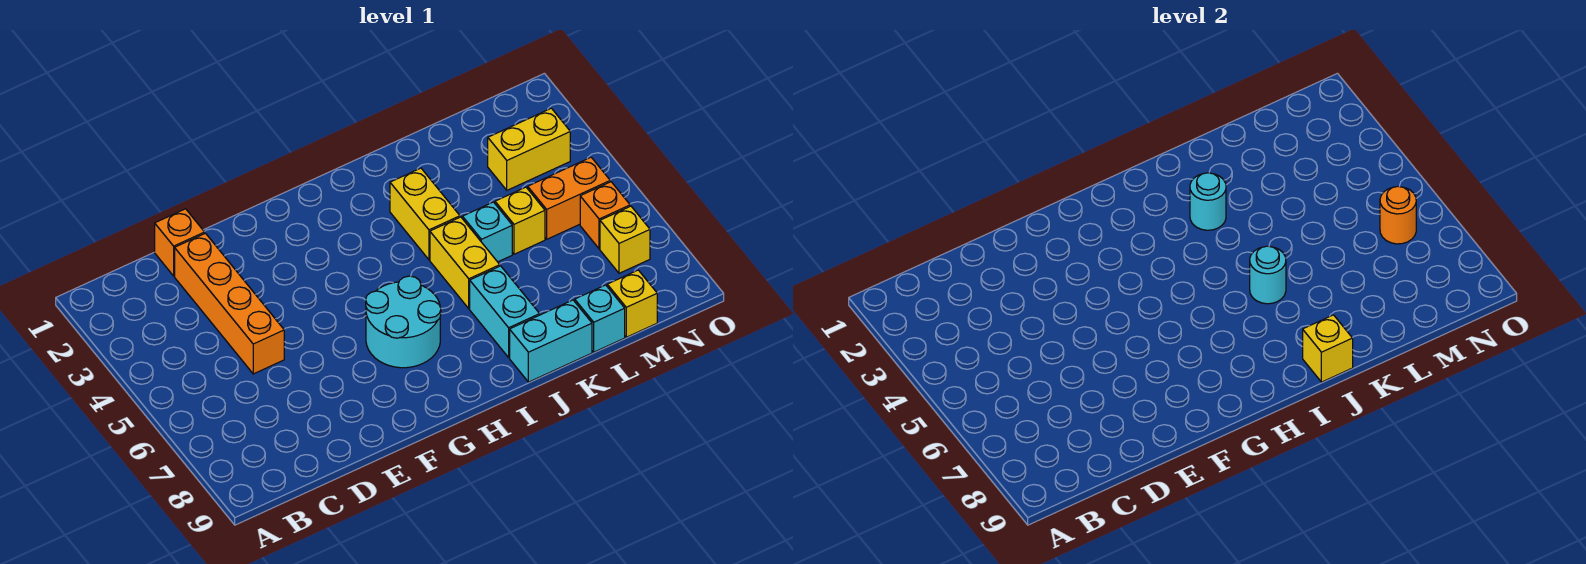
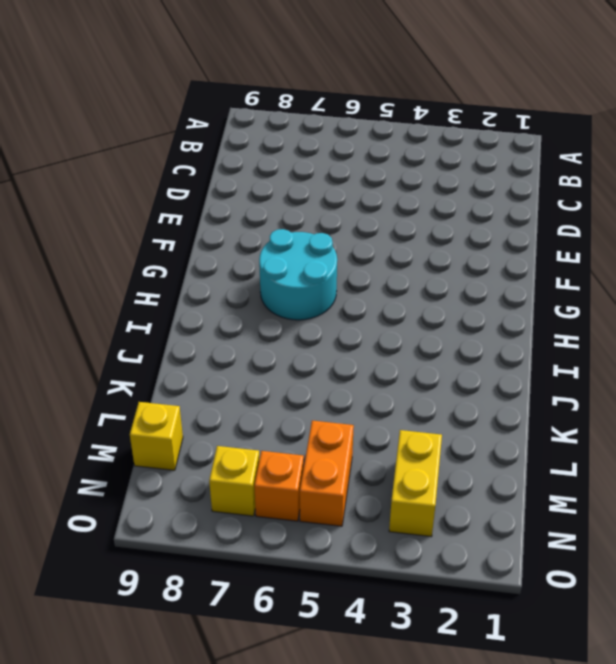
none -> orange 1x1 brick [155,209,205,276]
none -> orange 1x4 brick [175,233,284,374]
none -> yellow 1x2 brick [390,168,460,260]

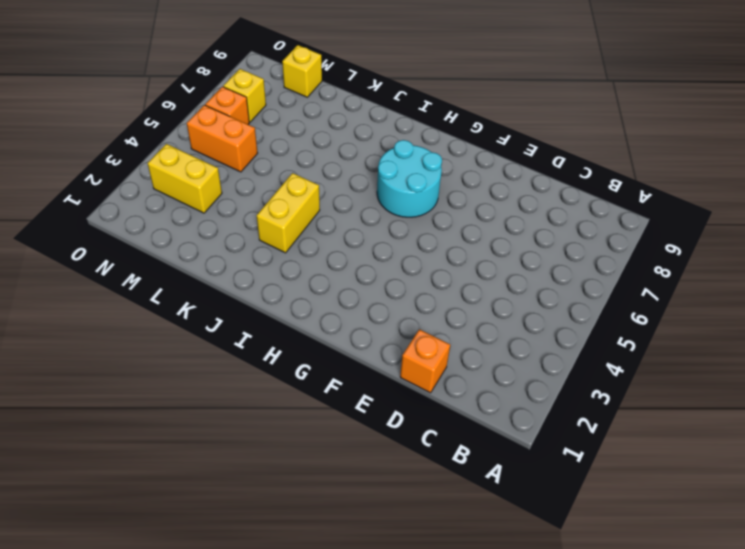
none -> orange 1x4 brick [175,233,284,374]
none -> yellow 1x2 brick [430,217,500,309]
none -> cyan 1x2 brick [470,266,540,357]

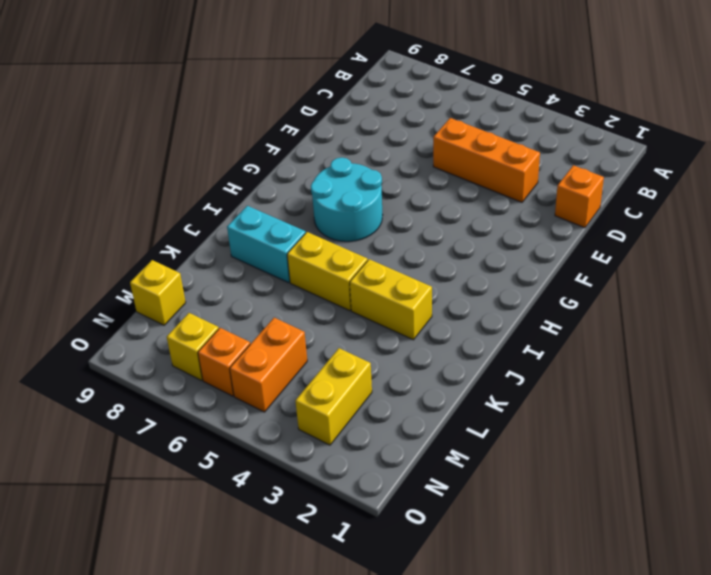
orange 1x3 brick [433,118,540,202] -> orange 1x4 brick [175,233,284,374]
none -> cyan 1x2 brick [510,300,592,382]
none -> cyan 1x1 brick [462,202,512,262]
none -> yellow 1x1 brick [495,187,545,254]

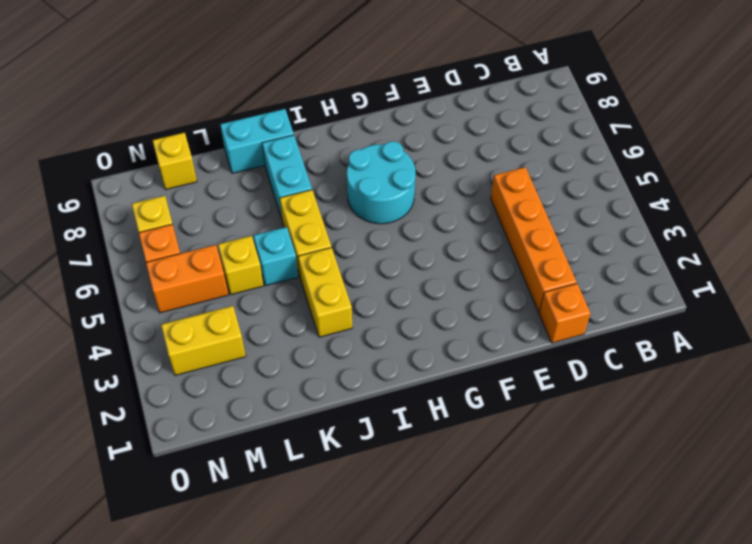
none -> cyan 1x1 brick [575,285,625,352]
none -> cyan 1x1 round brick [1190,173,1226,230]
none -> cyan 1x1 round brick [1250,246,1286,304]

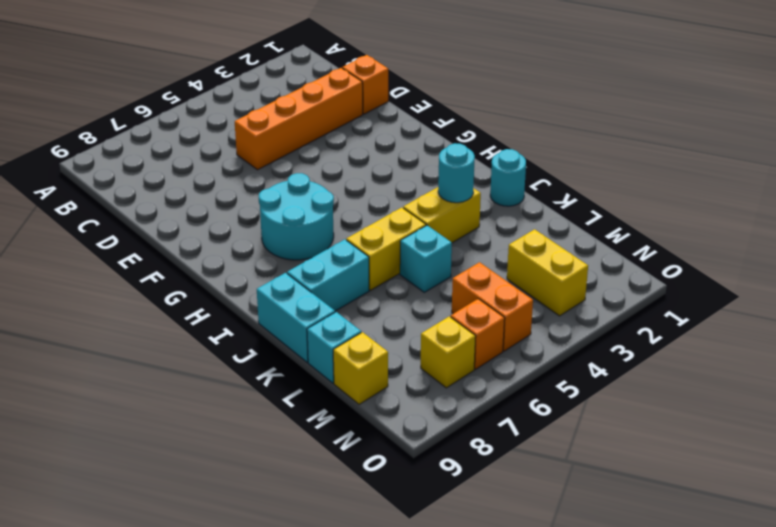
cyan 1x1 round brick [490,149,526,206] -> cyan 1x1 round brick moved to [1250,246,1286,304]
none -> yellow 1x1 brick [495,187,545,254]
none -> yellow 1x1 brick [1303,315,1353,382]
none -> orange 1x1 round brick [1380,186,1416,244]

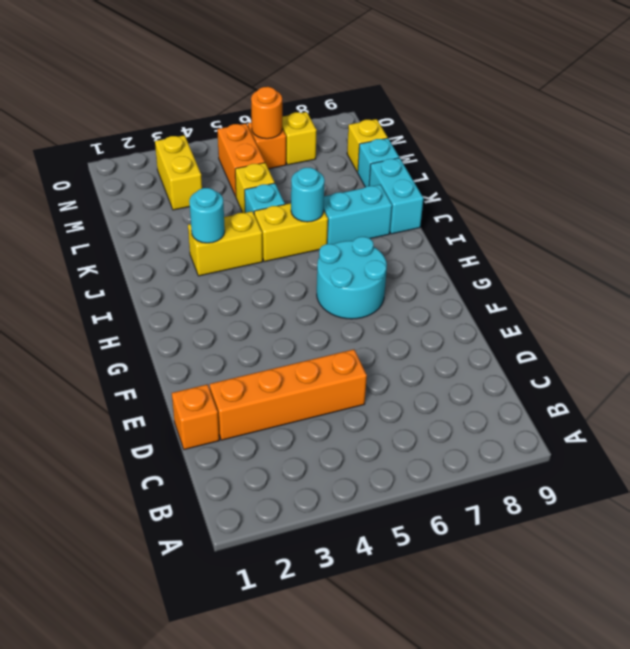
none -> yellow 1x1 brick [1303,315,1353,382]

